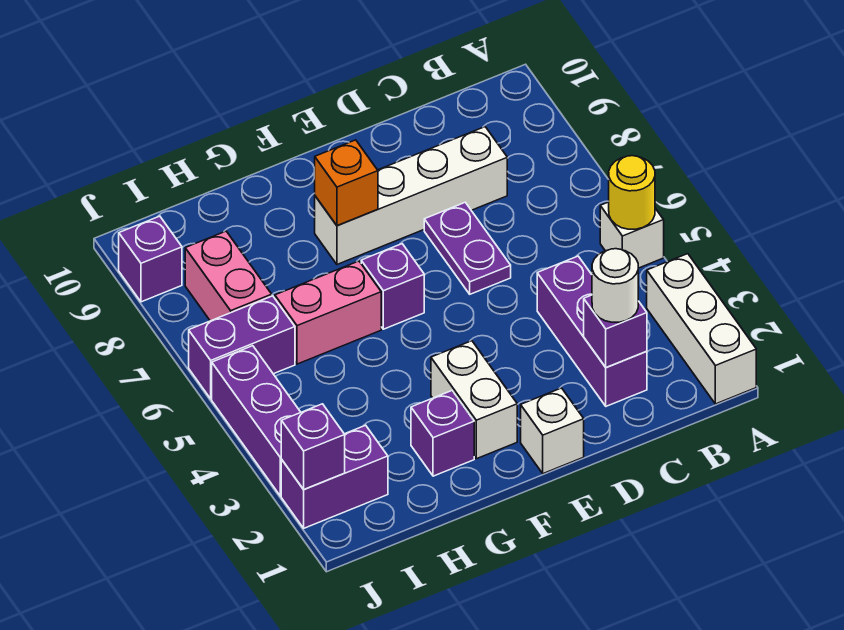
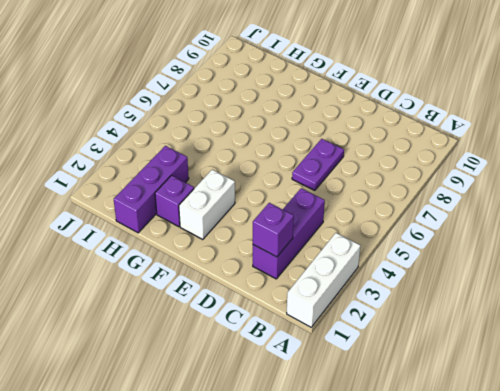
purple 1x3 brick [114,146,189,233] -> purple 1x3 brick moved to [212,346,301,496]
none -> white 1x1 brick [600,202,664,268]
none -> white 1x4 brick [315,127,507,264]
none -> white 1x1 brick [521,388,584,474]

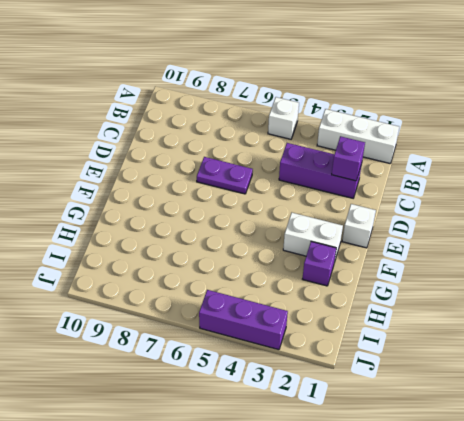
none -> white 1x4 brick [315,127,507,264]
none -> purple 1x1 brick [361,244,424,329]
none -> pink 1x2 brick [275,261,381,364]

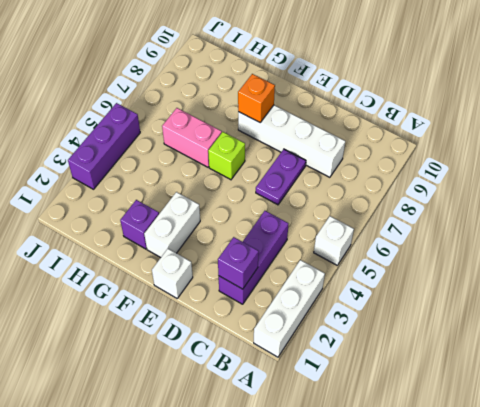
lime 1x1 brick [208,132,245,180] -> purple 1x1 brick [361,244,424,329]
none -> purple 1x2 brick [281,425,388,528]
none -> purple 1x2 brick [189,296,295,399]
none -> pink 1x2 brick [185,231,272,321]

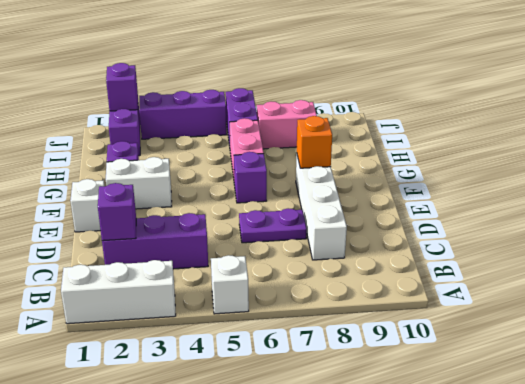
none -> purple 1x1 brick [119,216,182,302]
none -> yellow 1x1 round brick [609,156,655,229]
none -> white 1x1 round brick [592,249,638,322]

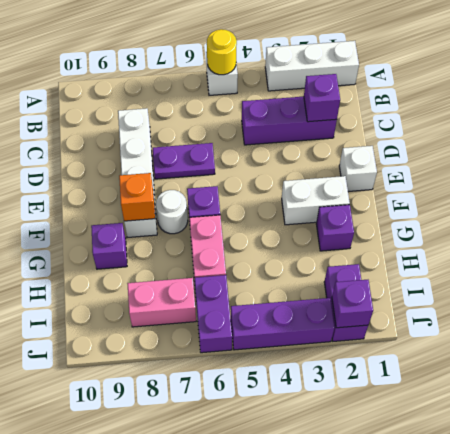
white 1x1 round brick [156,190,188,234] -> white 1x1 round brick moved to [592,249,638,322]
purple 1x1 brick [91,223,127,269] -> purple 1x1 brick moved to [119,216,182,302]

